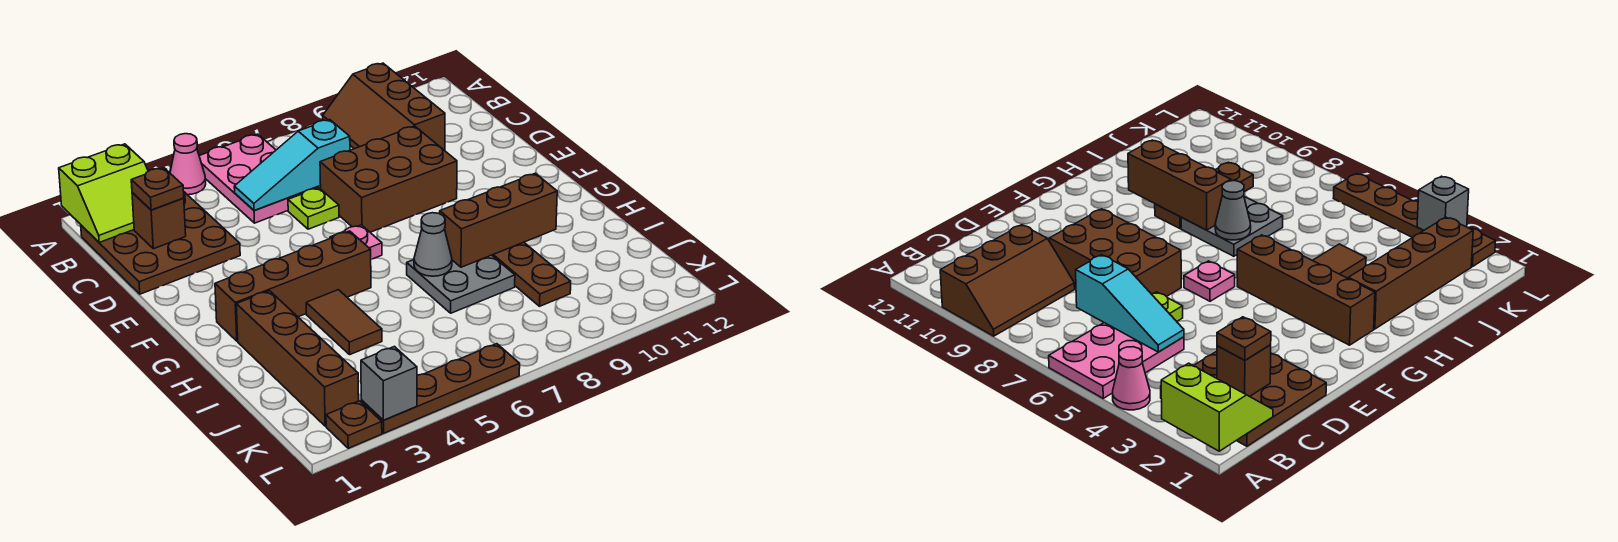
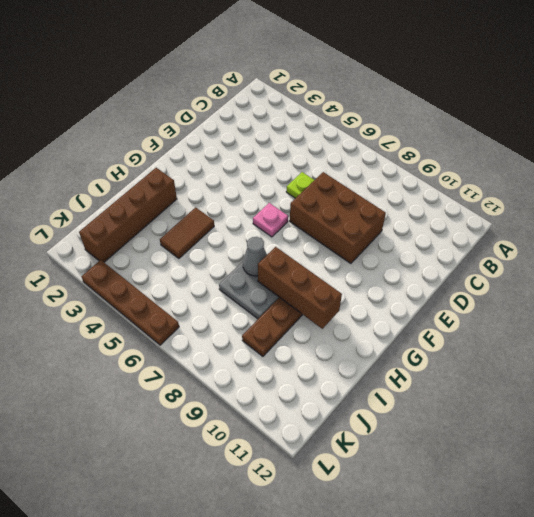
none -> pink 1x1 cone [170,134,206,195]
none -> pink 2x3 plate [199,134,318,223]
none -> brown 2x3 slope [323,63,445,151]

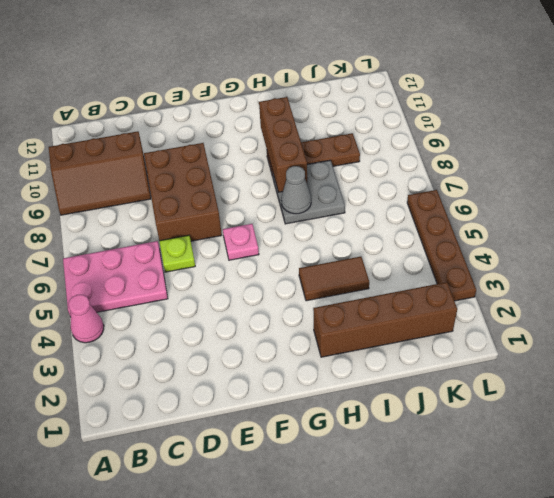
none -> brown 3x3 plate [81,192,240,294]
none -> brown 1x4 brick [215,231,371,341]
none -> brown 1x1 plate [326,401,382,448]

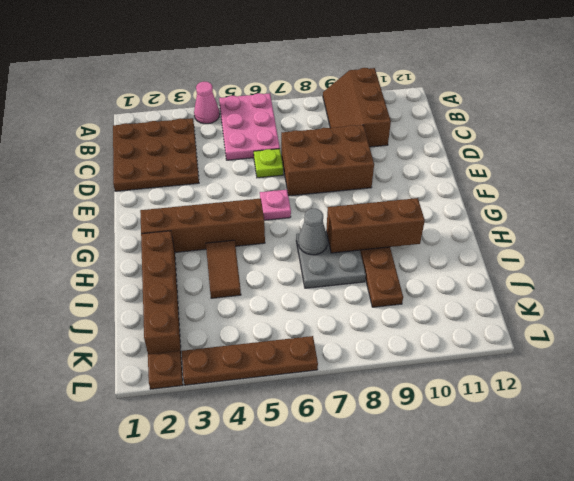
none -> lime 2x2 slope [59,144,148,242]
none -> brown 1x1 brick [132,193,186,249]
none -> cyan 1x3 slope [234,120,350,210]

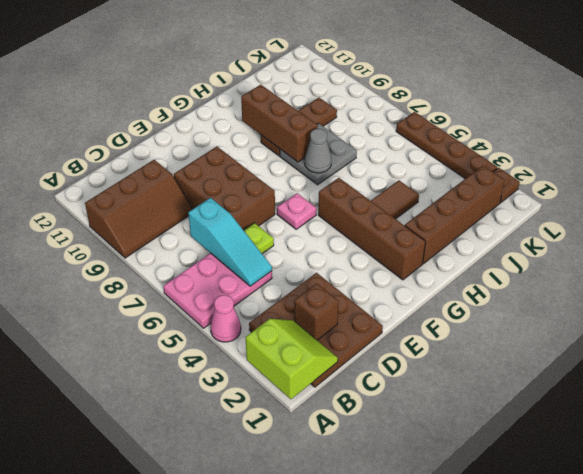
none -> grey 1x1 brick [361,347,417,420]
none -> brown 1x1 plate [131,168,184,210]

